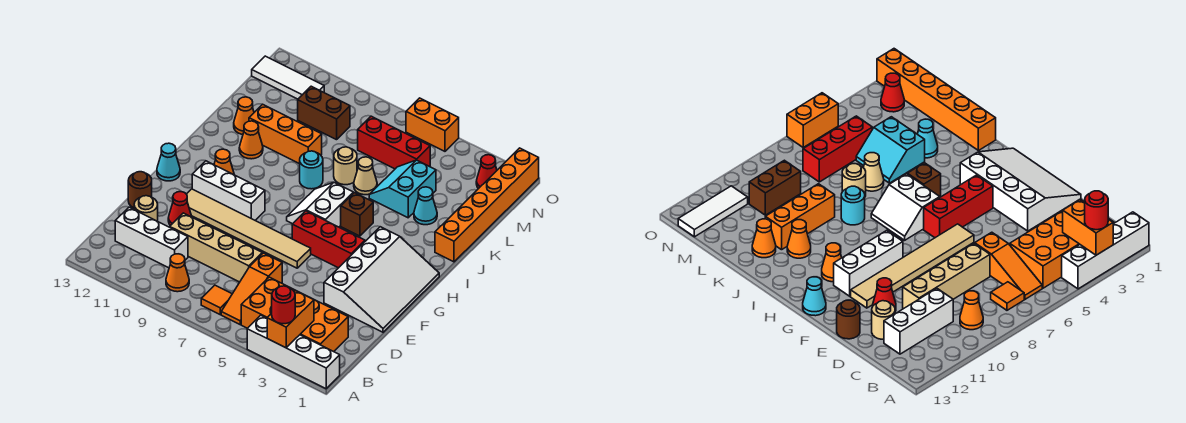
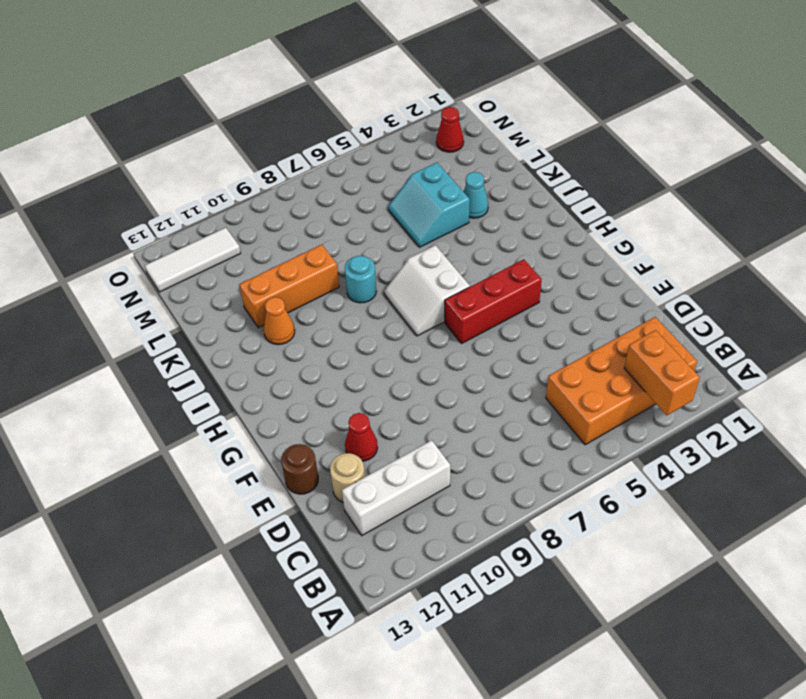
none -> white 1x4 brick [247,315,340,389]
none -> orange 1x3 slope [221,253,282,324]
none -> orange 1x1 tile [201,285,232,314]
none -> orange 1x1 cone [166,254,189,292]

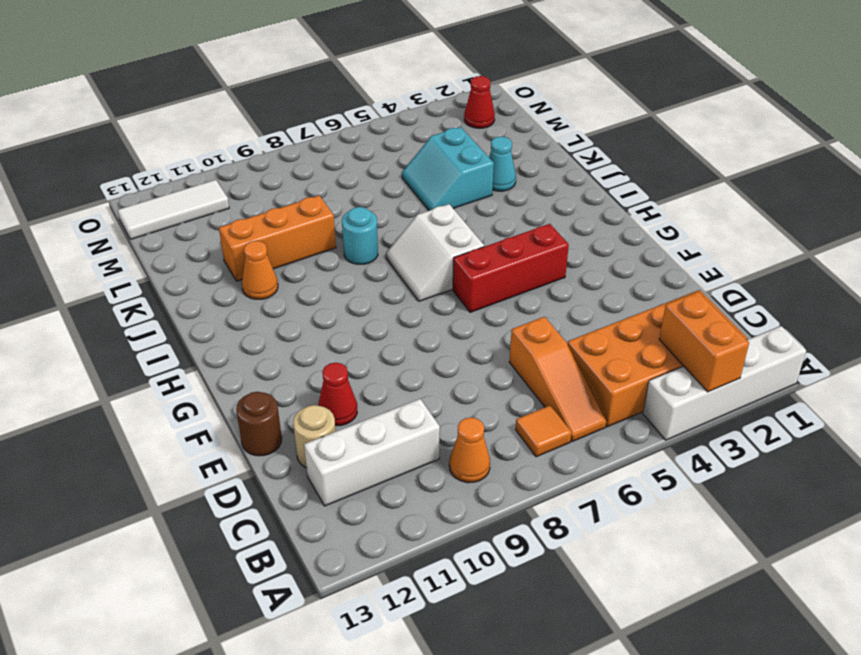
none -> tan 1x4 brick [170,213,262,282]
none -> white 3x4 slope [324,227,439,332]
none -> tan 1x6 tile [187,189,311,268]
none -> white 1x3 brick [192,161,265,220]

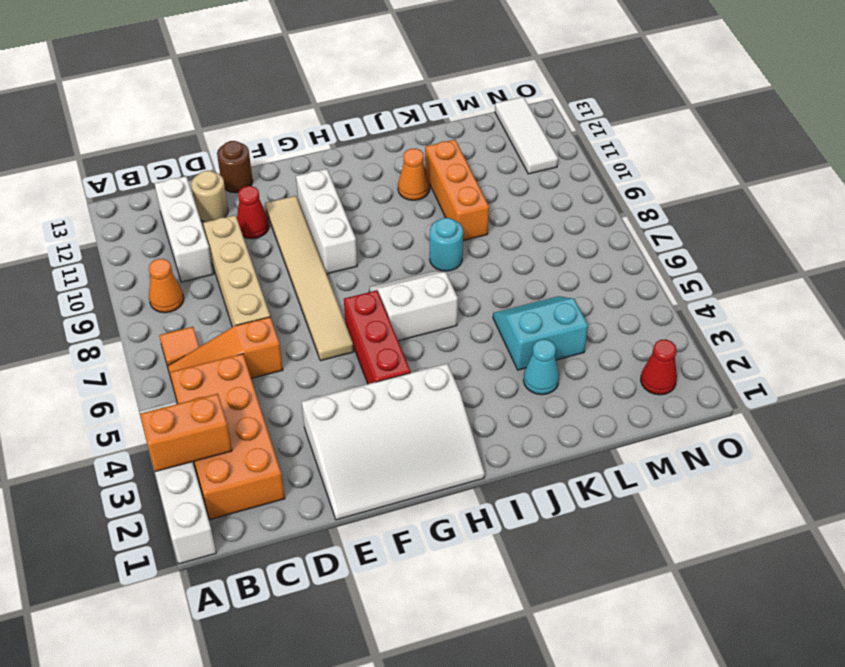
none -> cyan 1x1 cone [157,143,180,181]
none -> orange 1x1 cone [214,149,234,175]
none -> brown 1x1 brick [341,193,373,236]
none -> orange 1x6 brick [435,148,539,262]

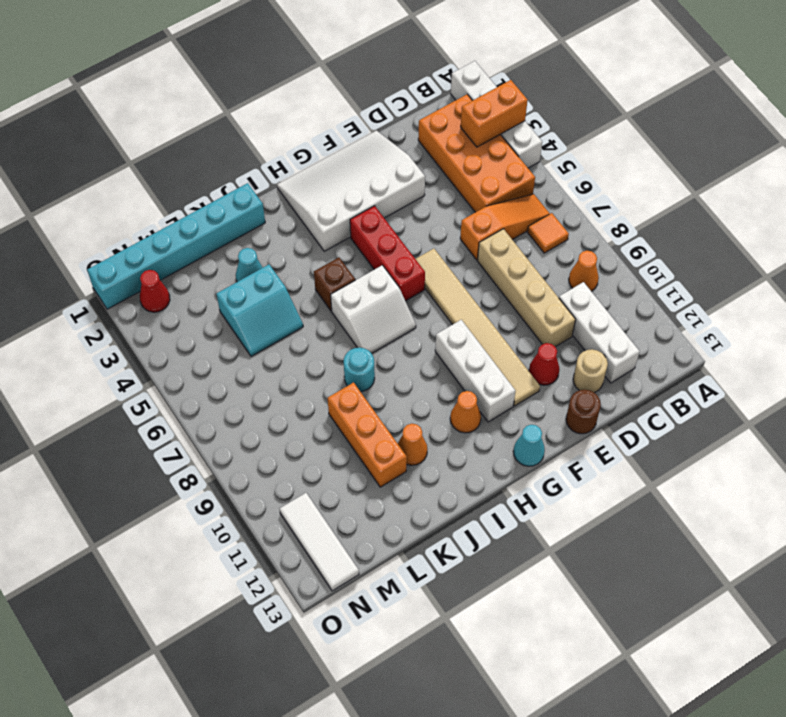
cyan 1x6 brick [87,183,265,309] -> orange 1x6 brick [435,148,539,262]
none -> tan 1x1 cone [354,157,377,195]
none -> tan 1x1 round brick [334,147,357,185]
none -> orange 1x1 cone [234,97,254,134]
none -> red 1x3 brick [358,116,430,169]

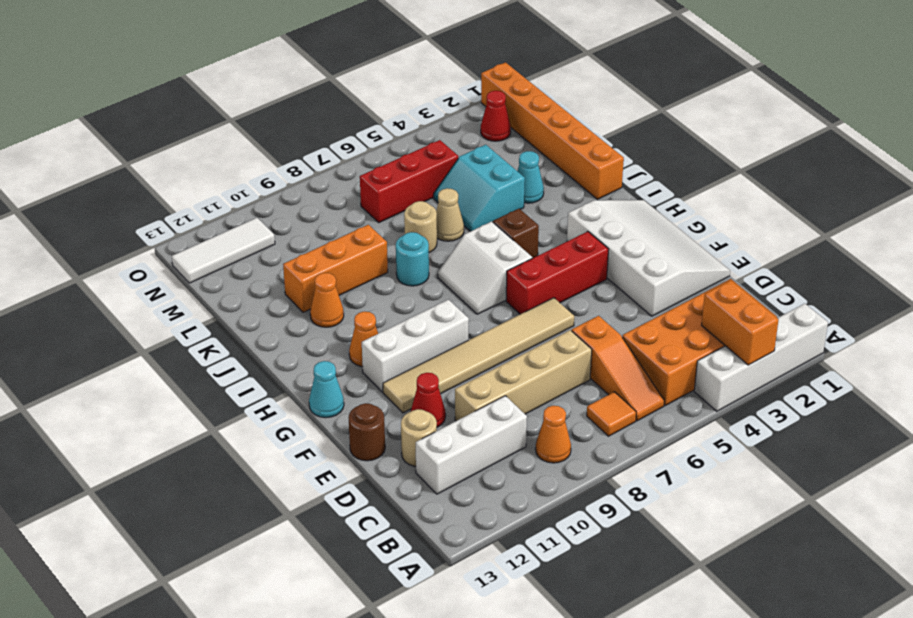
none -> orange 1x1 cone [234,97,254,134]
none -> brown 1x2 brick [298,86,350,140]
none -> orange 1x2 brick [406,98,459,151]
none -> red 1x1 round brick [272,286,295,324]

